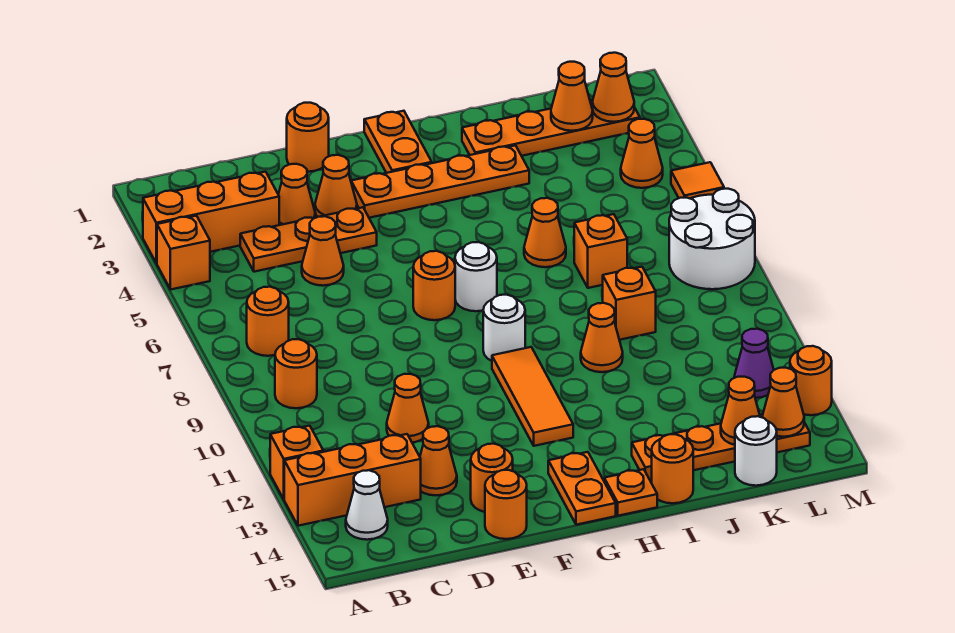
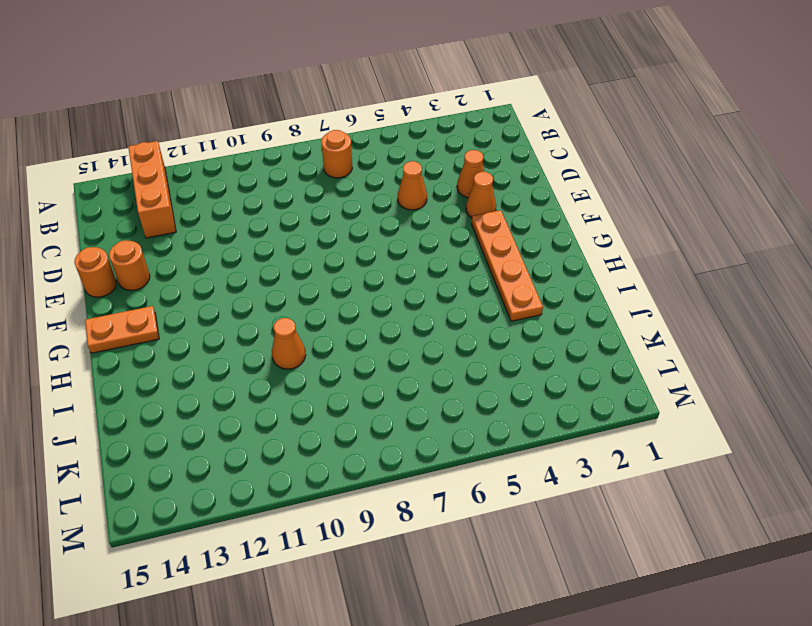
none -> orange 1x3 brick [143,172,279,263]
none -> orange 1x1 brick [157,216,210,289]
none -> orange 1x1 brick [270,426,323,499]
none -> orange 1x1 round brick [275,339,317,408]

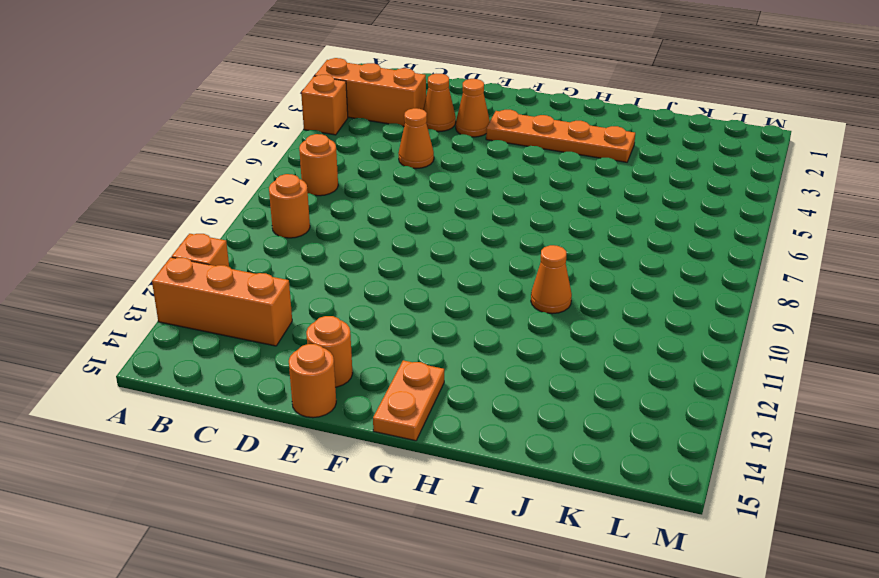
none -> white 1x1 cone [346,470,388,540]
none -> orange 1x3 plate [240,207,377,272]
none -> orange 1x1 cone [387,374,429,443]
none -> orange 1x1 cone [420,426,457,495]

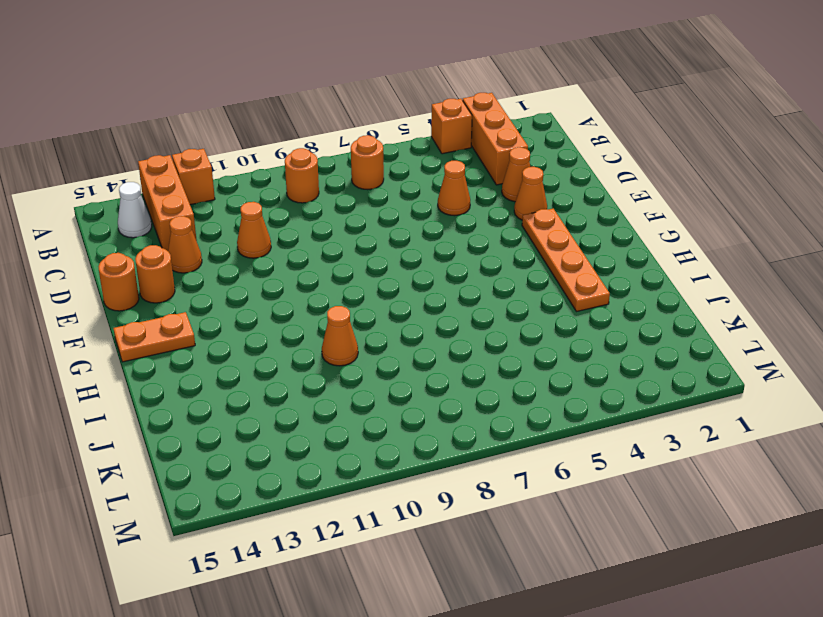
none -> orange 1x3 plate [240,207,377,272]
none -> orange 1x1 round brick [287,103,329,172]
none -> orange 1x1 round brick [413,251,455,320]
none -> orange 1x2 plate [364,111,432,173]

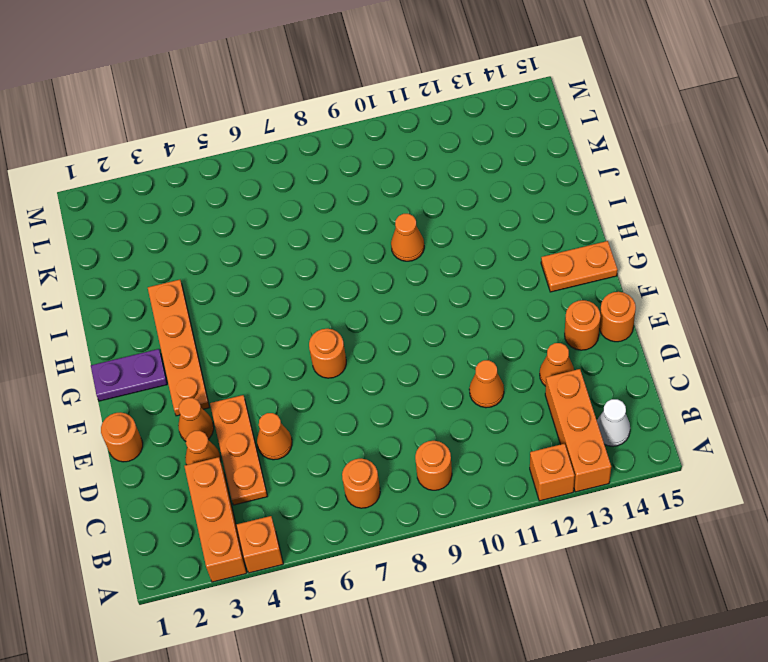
purple 1x2 plate [91,349,167,401] -> orange 1x2 plate [364,111,432,173]
none -> white 1x1 round brick [455,242,497,311]
none -> white 1x1 round brick [483,295,525,361]
none -> orange 1x3 tile [492,347,573,446]
none -> orange 1x1 plate [604,469,657,516]

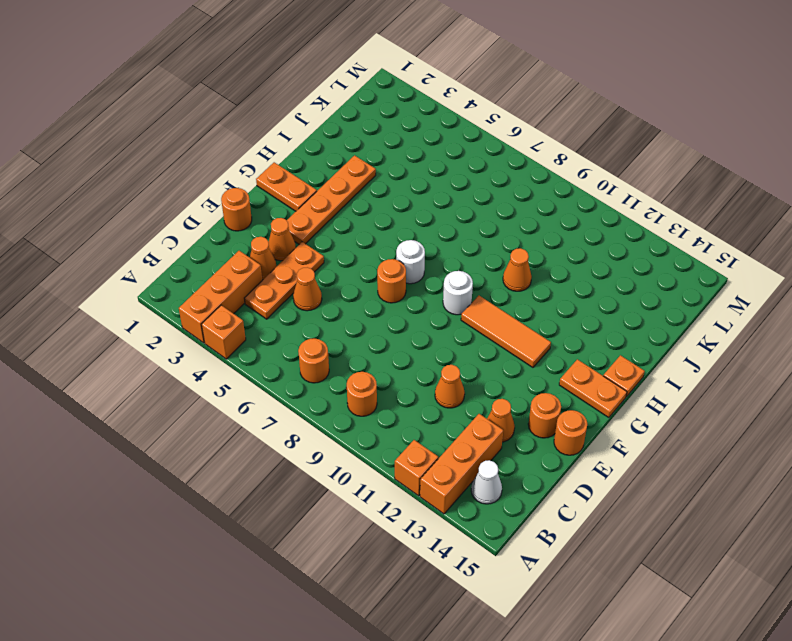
none -> orange 1x4 plate [462,100,640,156]
none -> orange 1x1 cone [524,198,566,267]
none -> orange 1x4 plate [632,414,810,480]
none -> orange 1x1 round brick [652,434,693,503]

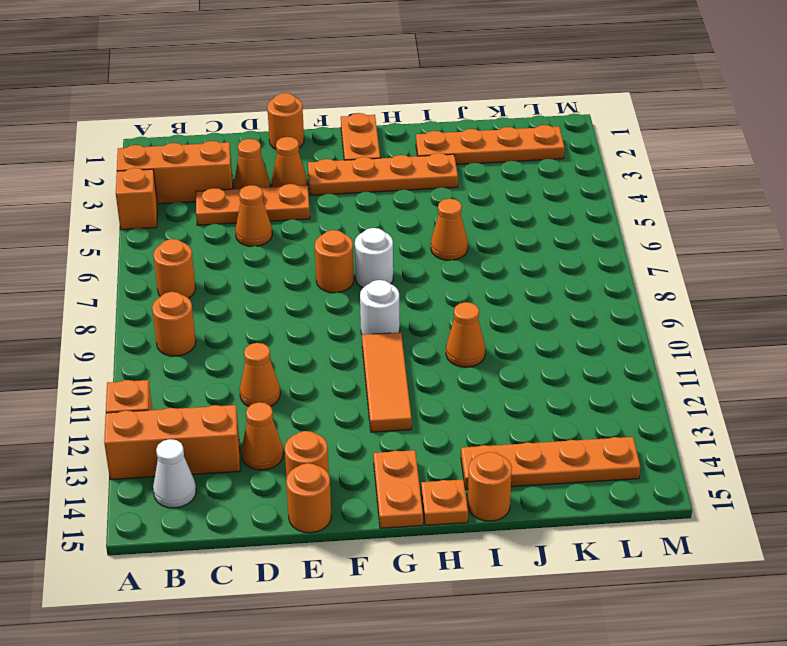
none -> orange 1x1 brick [574,214,627,288]
none -> orange 1x1 brick [603,267,656,340]
none -> white 1x1 round brick [735,416,777,486]
none -> orange 1x1 cone [621,119,663,188]

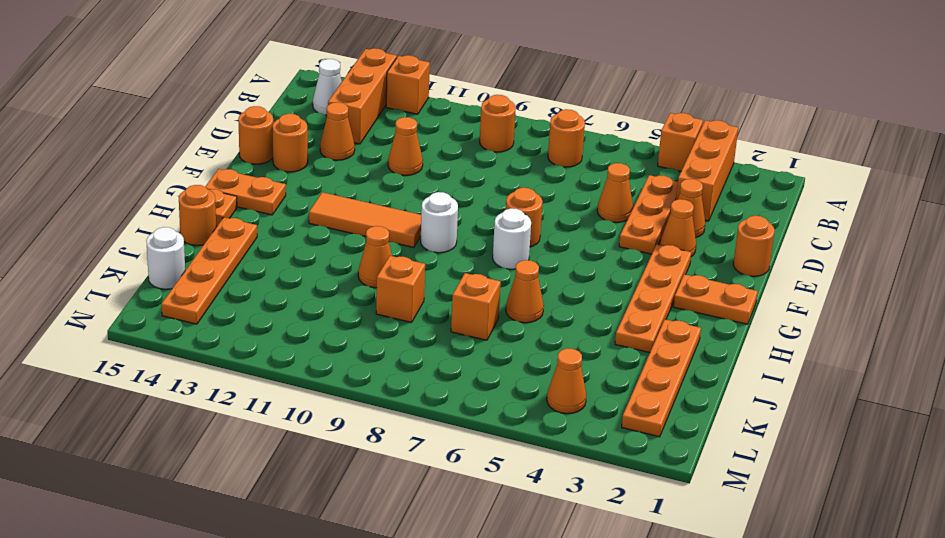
none -> white 2x2 round brick [669,189,755,289]
none -> purple 1x1 cone [734,329,774,398]
none -> orange 1x1 tile [671,162,724,198]
none -> orange 1x1 round brick [790,346,832,415]

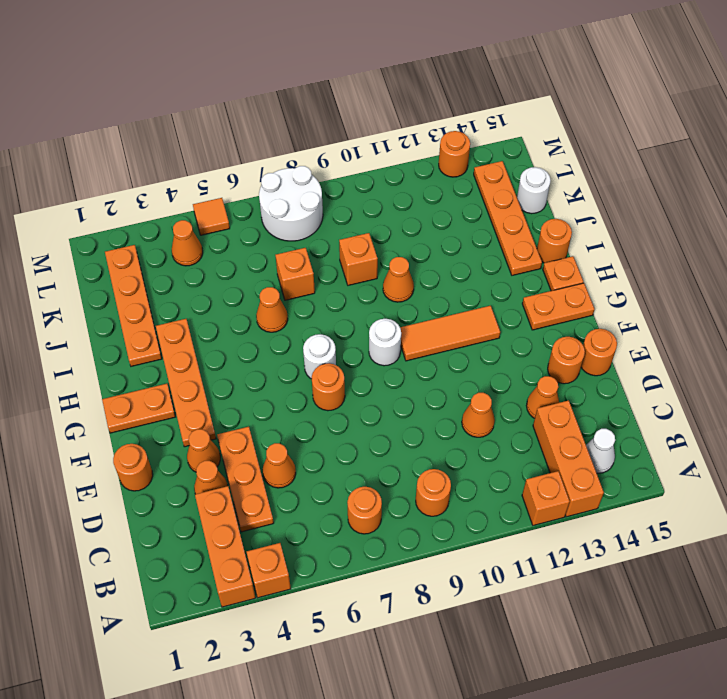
none -> purple 1x1 cone [734,329,774,398]
none -> orange 1x1 cone [551,62,593,131]
none -> orange 1x1 cone [721,377,760,445]
none -> orange 1x1 cone [592,53,634,122]

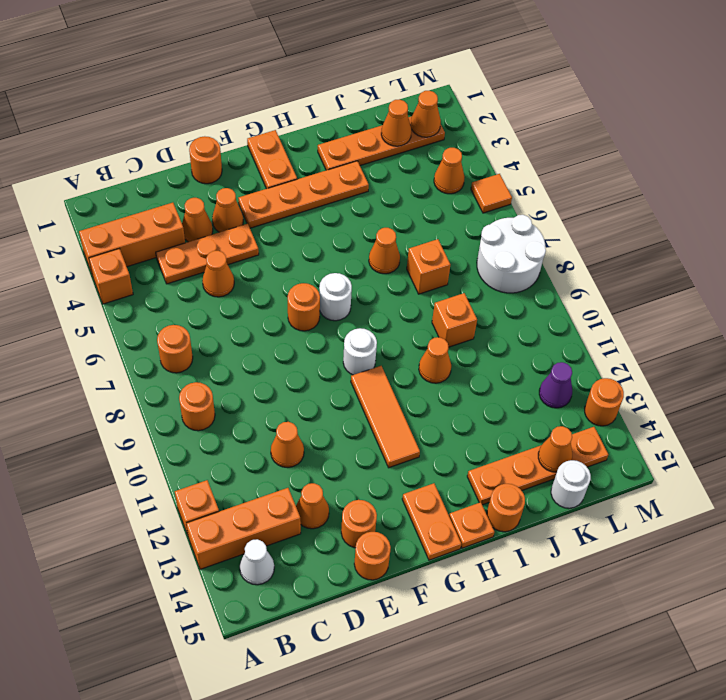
none -> orange 1x1 cone [762,368,804,437]

